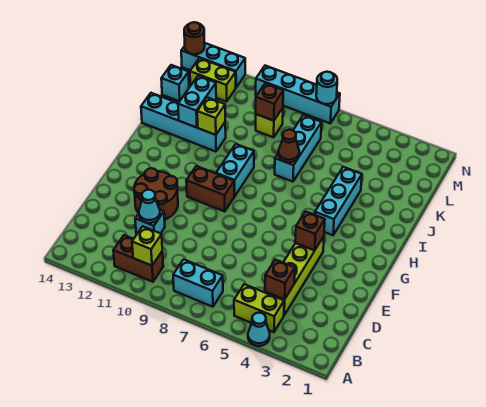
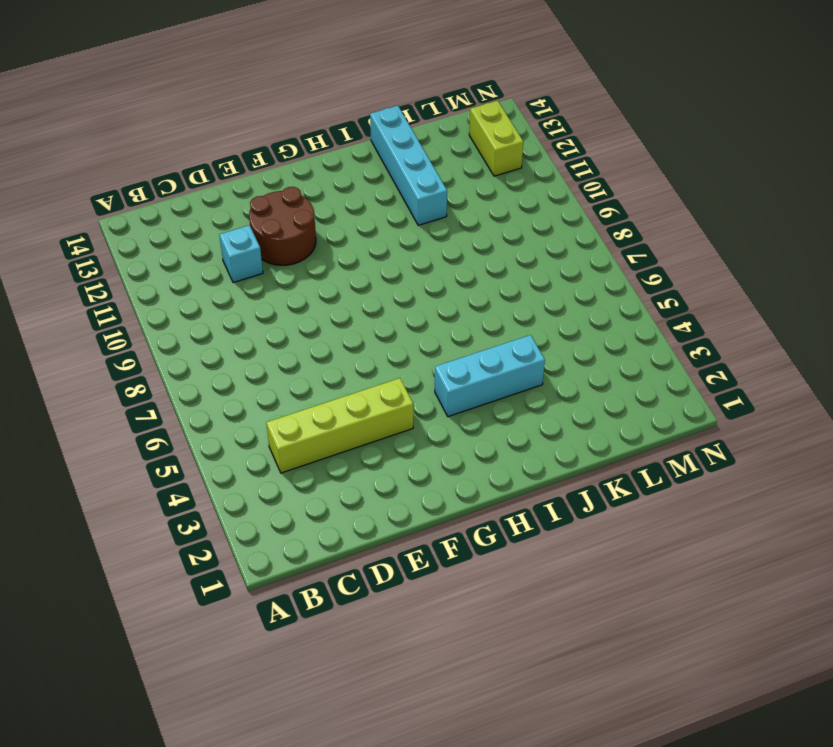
none -> cyan 1x1 cone [248,313,270,346]
none -> lime 1x2 brick [234,284,284,332]
none -> cyan 1x2 brick [173,259,223,307]

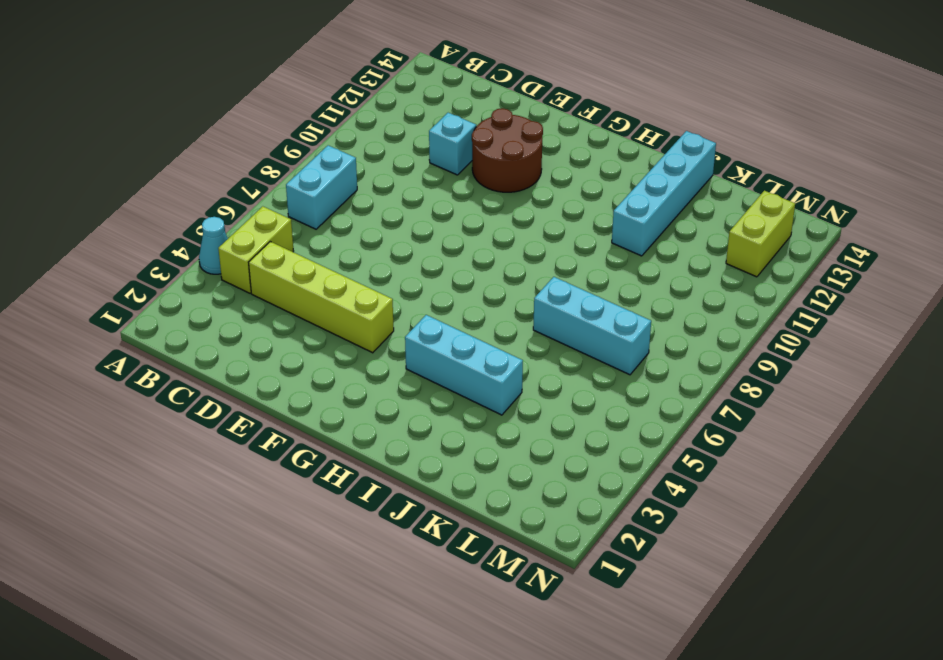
none -> brown 1x2 brick [113,235,163,282]
none -> brown 1x2 brick [186,166,234,211]
none -> cyan 1x2 brick [216,144,254,196]

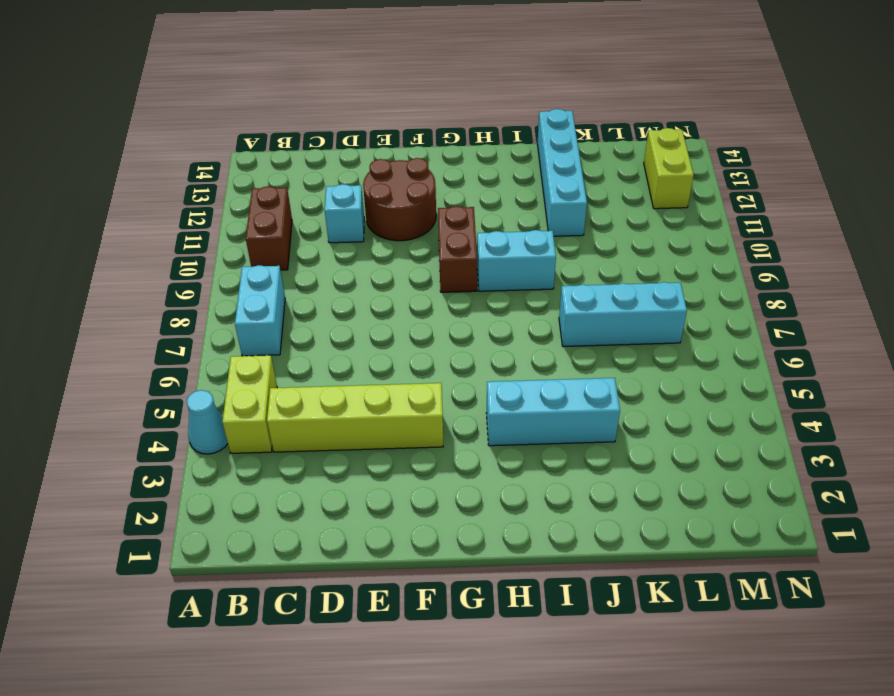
none -> lime 1x1 brick [256,108,283,137]
none -> cyan 1x1 brick [161,65,189,101]
none -> cyan 1x4 brick [256,66,340,123]

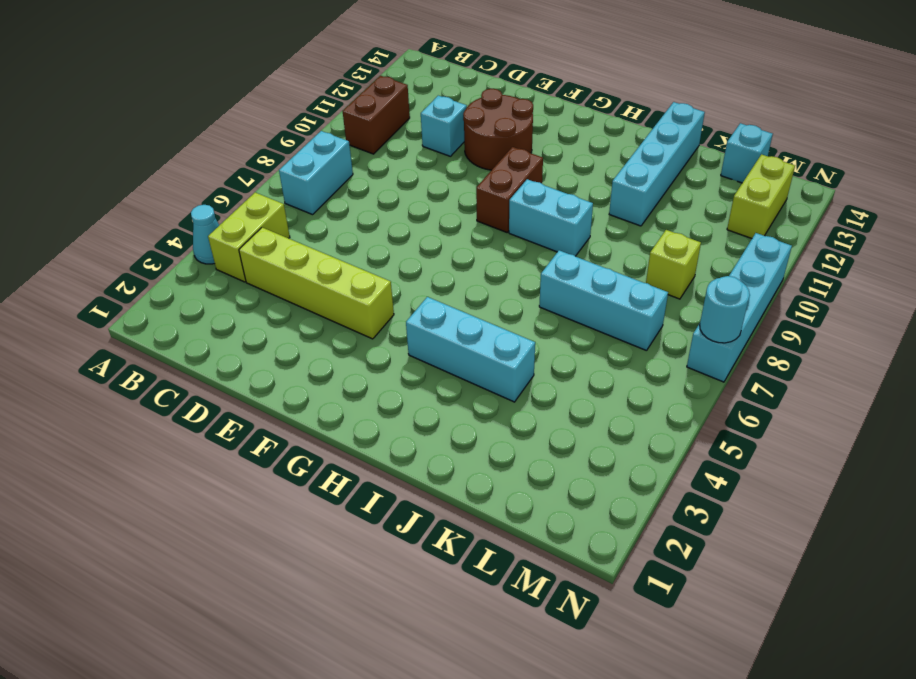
none -> cyan 1x3 brick [181,43,245,87]
none -> lime 1x1 brick [132,226,162,266]
none -> brown 1x1 brick [265,260,295,299]

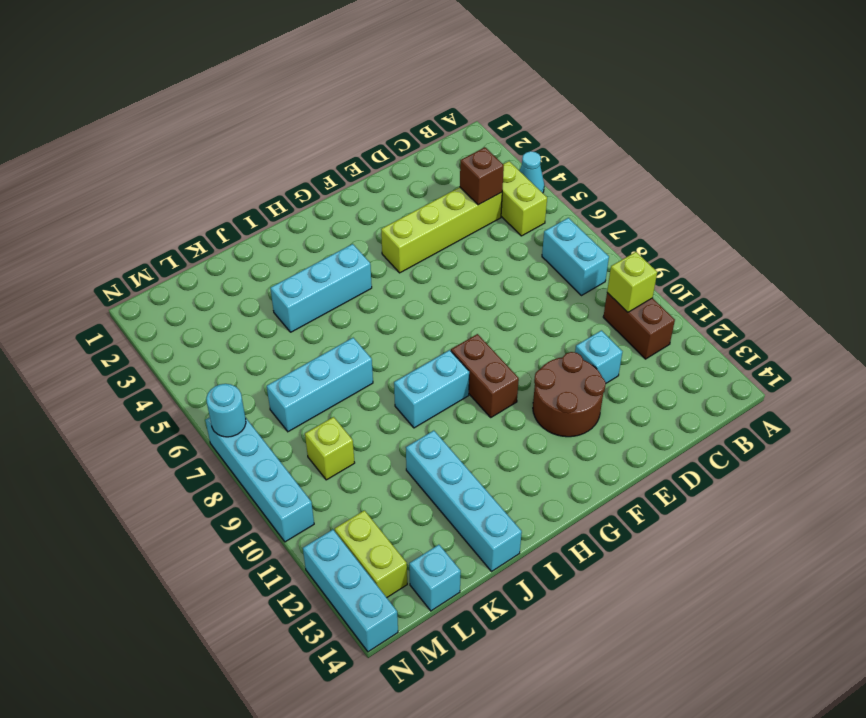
none -> cyan 1x1 cone [139,190,160,223]
none -> brown 1x1 brick [295,211,325,251]
none -> brown 1x1 cone [279,130,299,162]

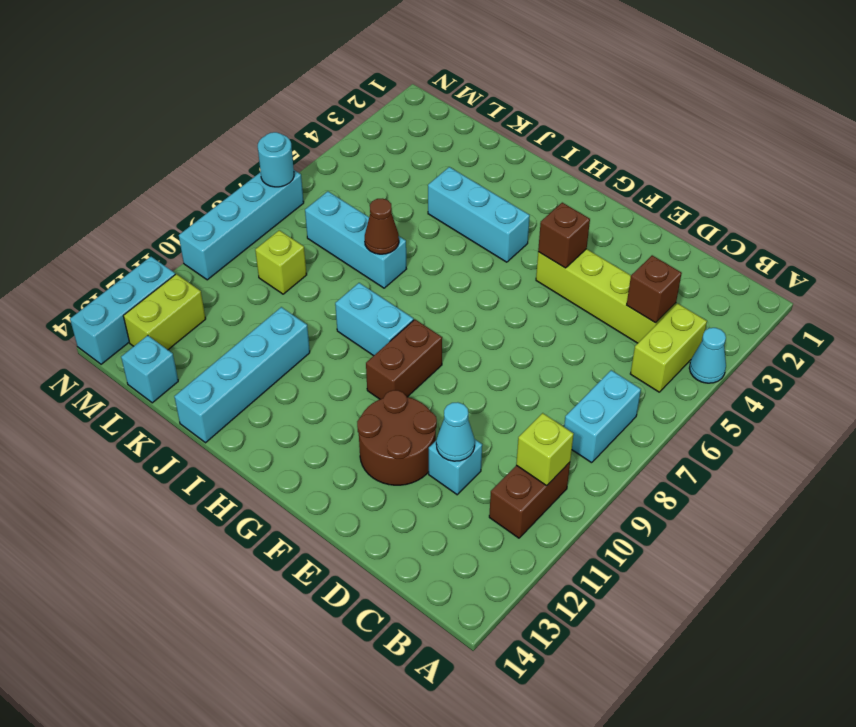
none -> lime 1x1 brick [197,97,225,135]
none -> cyan 1x2 brick [178,76,216,128]
none -> brown 1x1 brick [256,83,283,121]

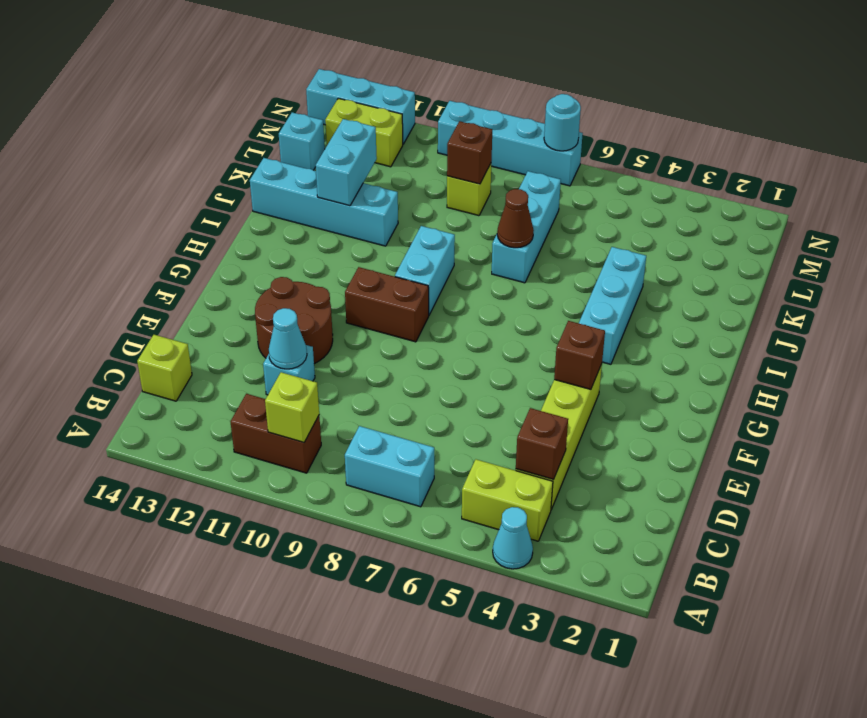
lime 1x1 brick [137,335,192,401] -> lime 1x1 brick moved to [197,97,225,135]
none -> brown 1x1 round brick [184,22,205,54]

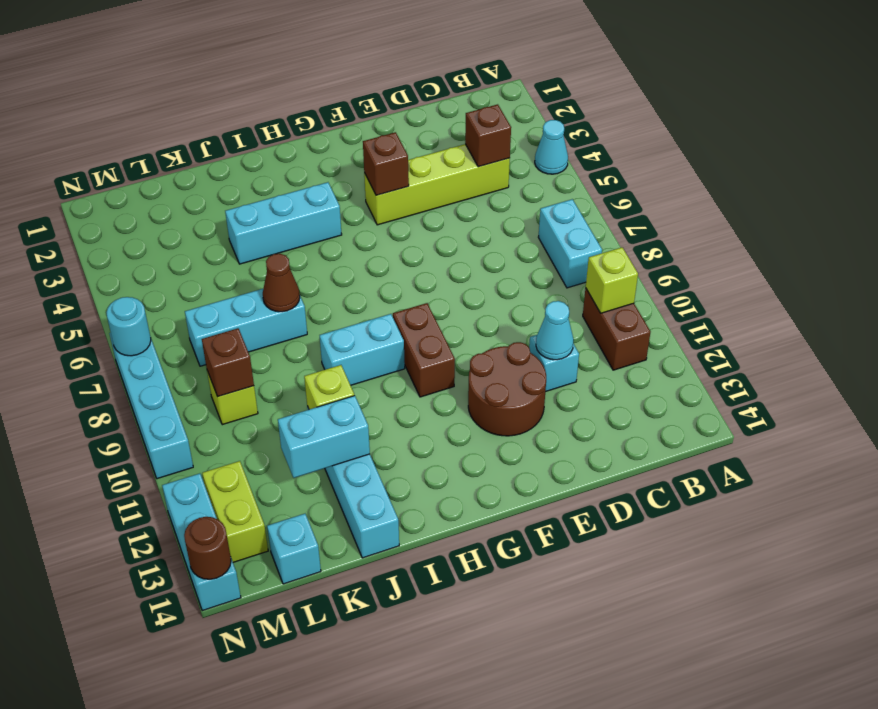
none -> lime 1x2 brick [234,284,284,332]

